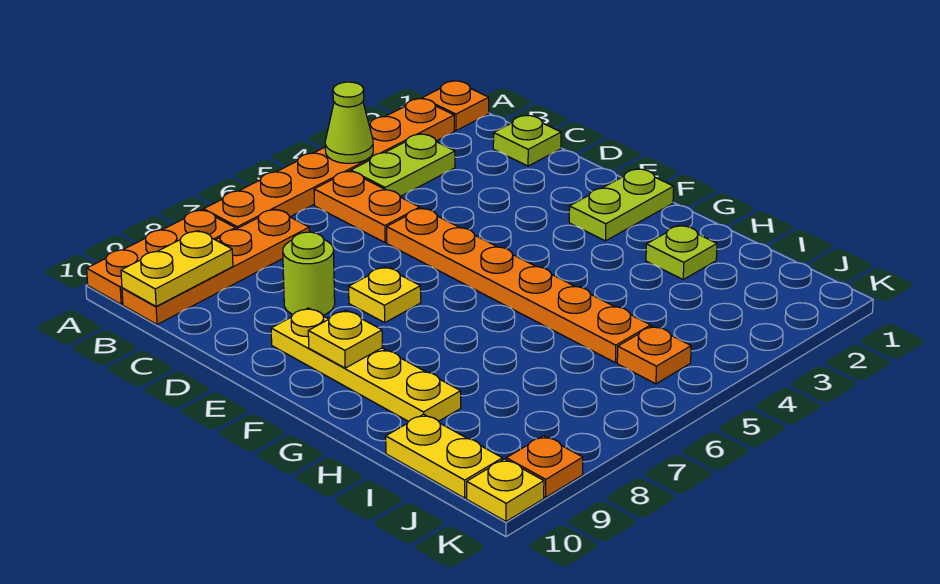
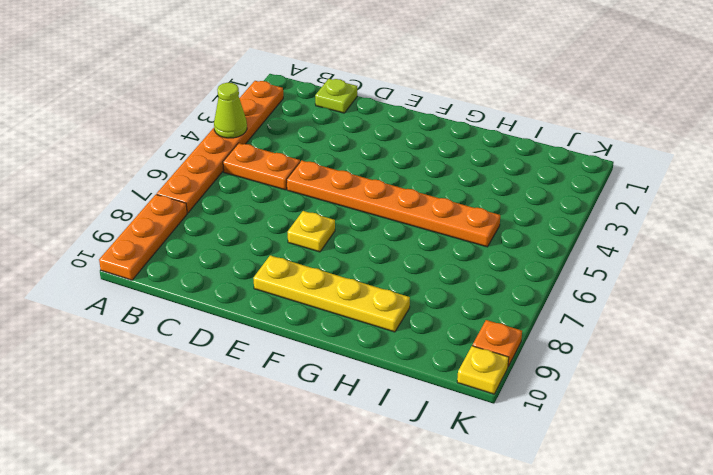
none -> orange 1x1 plate [422,81,489,131]
none -> lime 1x2 plate [351,134,455,197]
none -> orange 1x4 plate [122,209,309,324]

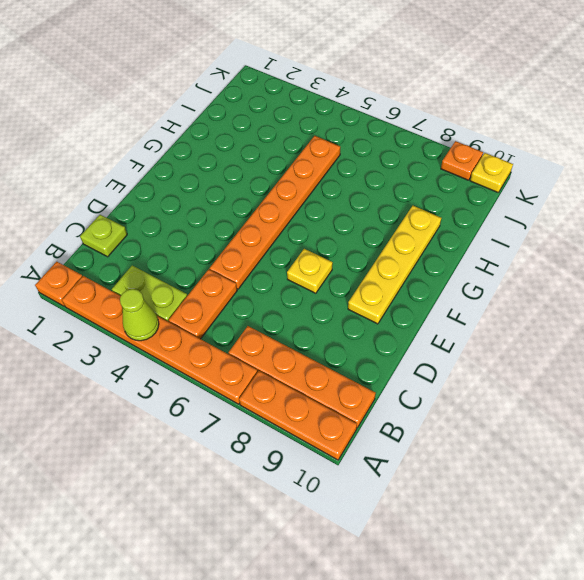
none -> lime 1x1 round brick [283,232,335,315]
none -> lime 1x2 plate [569,169,674,241]
none -> lime 1x1 plate [646,225,717,279]

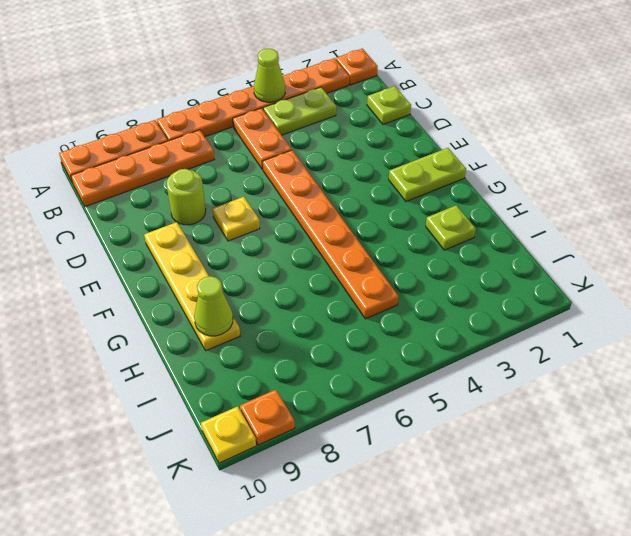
lime 1x1 cone [194,276,233,336] -> none
none -> yellow 1x2 plate [386,414,502,498]
none -> orange 1x1 plate [617,326,691,384]
none -> yellow 1x2 plate [121,231,233,307]

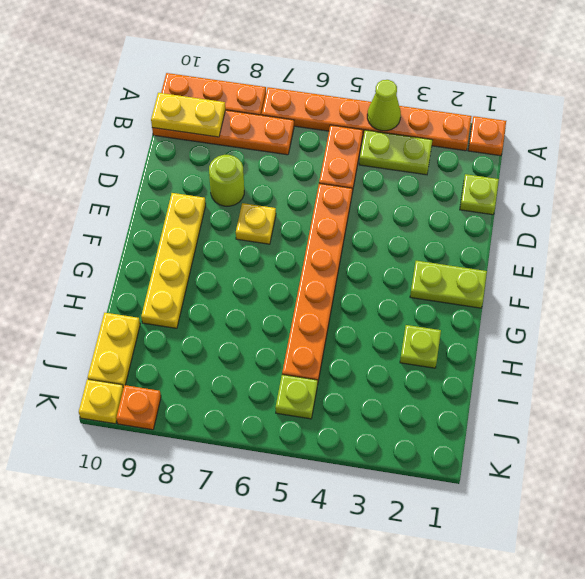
lime 1x1 plate [276,375,318,419] -> orange 1x1 plate [617,326,691,384]
none -> yellow 1x1 plate [308,310,382,368]

